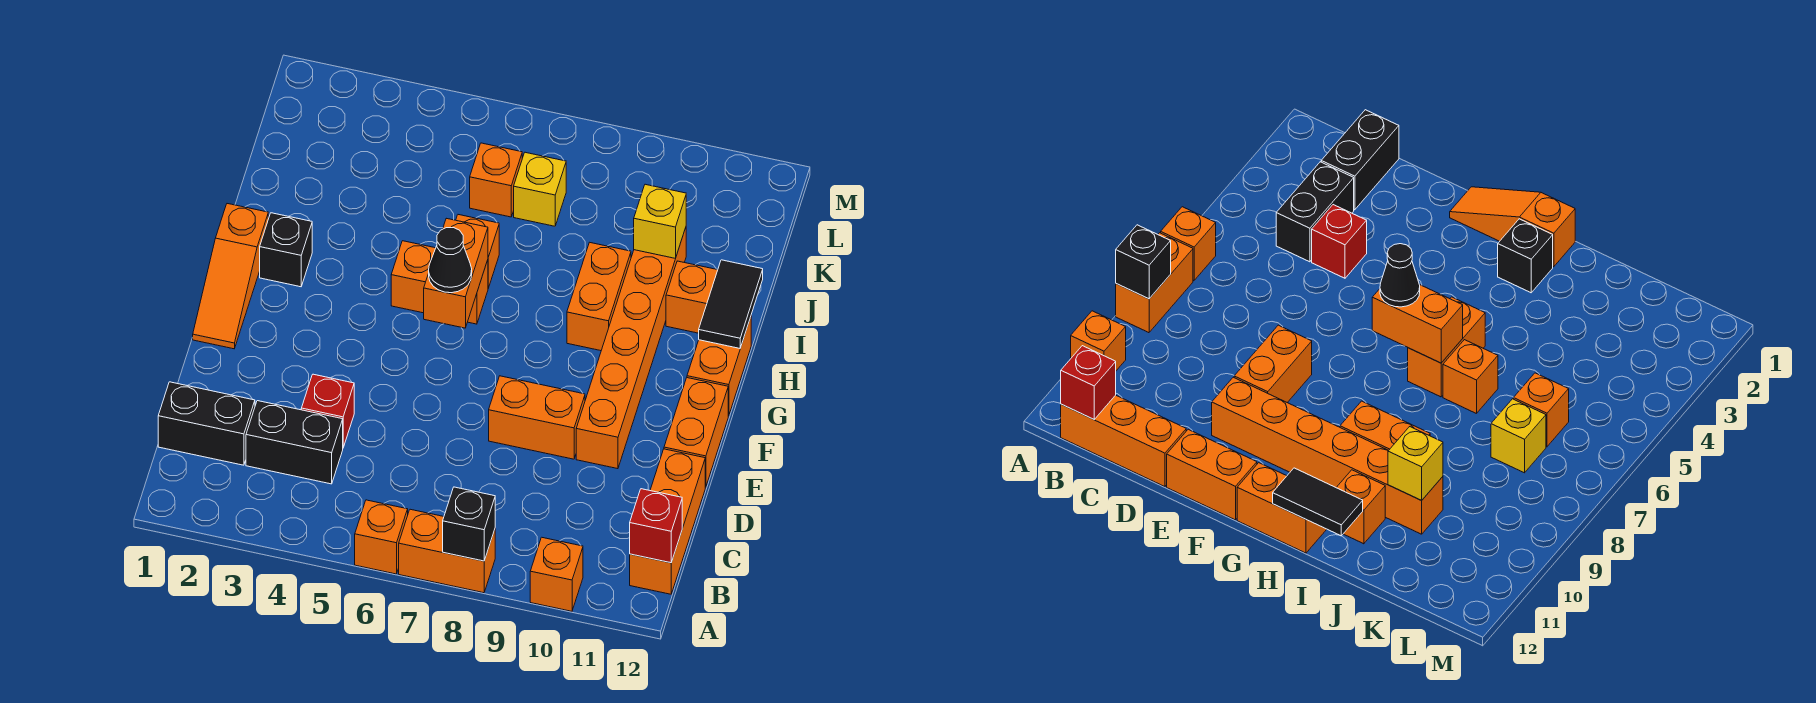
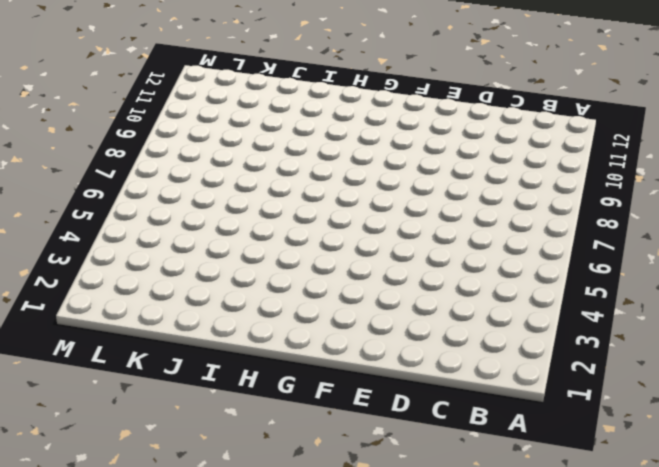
none -> orange 1x1 brick [355,500,408,574]
none -> orange 1x2 brick [399,509,495,593]
none -> orange 1x1 brick [530,537,583,611]

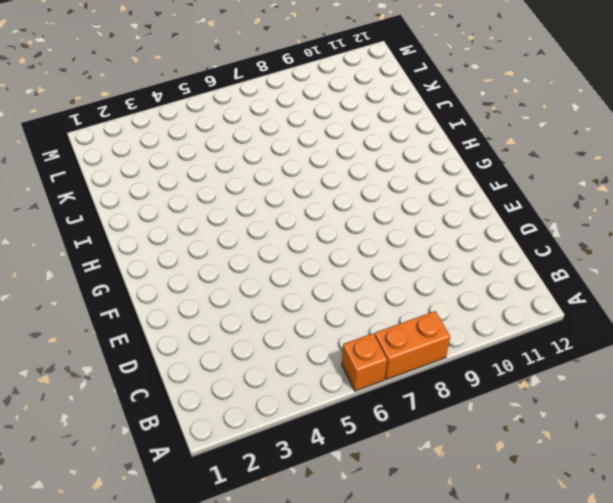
none -> orange 1x1 brick [530,537,583,611]
none -> orange 1x3 brick [630,449,705,594]
none -> black 1x2 brick [158,382,255,465]

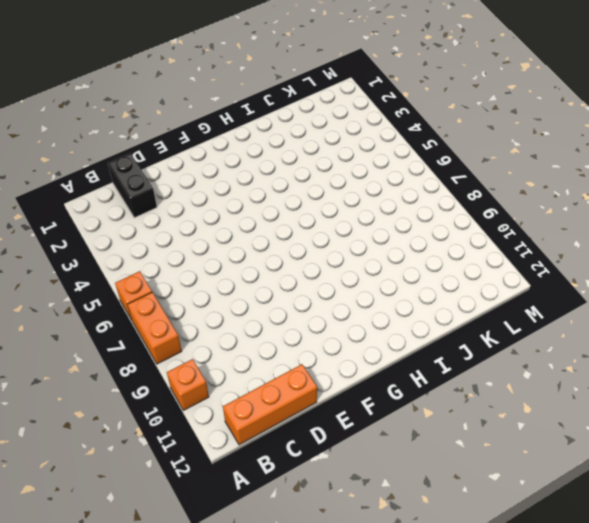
none -> black 1x2 brick [246,401,343,484]
none -> red 1x1 brick [301,374,354,447]
none -> orange 1x2 brick [489,376,585,459]

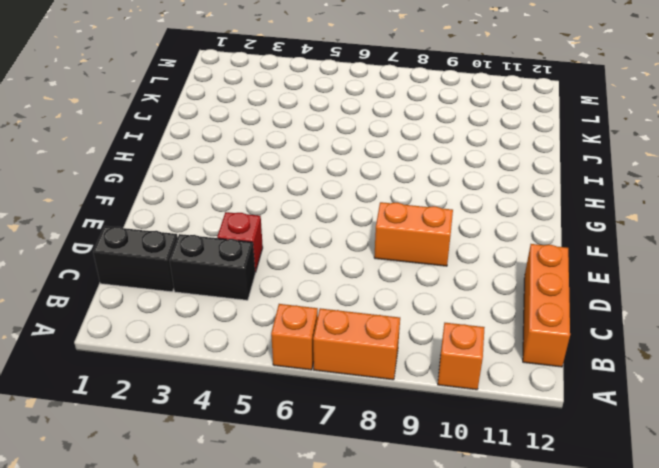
none -> orange 1x6 brick [576,228,686,469]
none -> orange 1x2 brick [664,378,728,487]
none -> orange 1x3 slope [193,204,268,349]

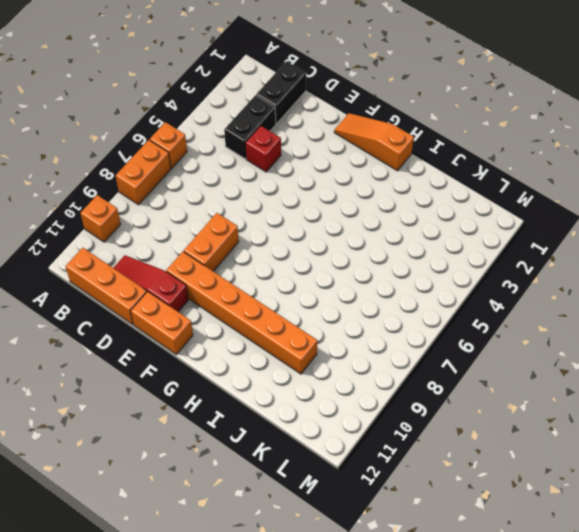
red 1x3 slope [114,255,188,312] -> none
none -> orange 1x2 brick [687,317,751,416]
none -> black 1x1 brick [260,213,312,287]
none -> orange 1x2 brick [391,241,488,324]

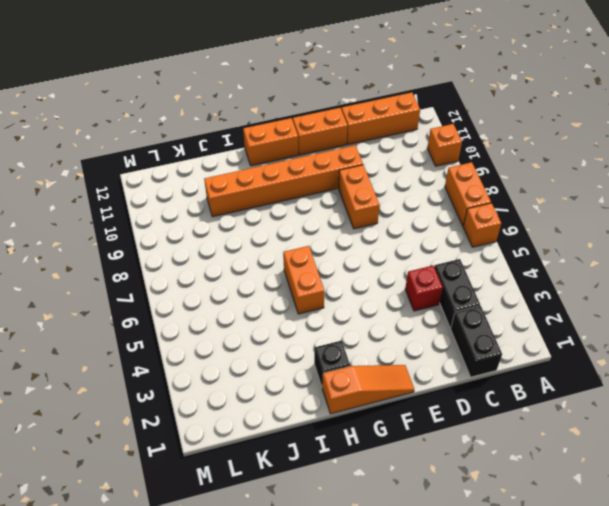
none -> orange 1x2 brick [567,242,631,351]
none -> orange 1x1 brick [456,215,499,288]
none -> orange 1x1 brick [666,261,718,333]

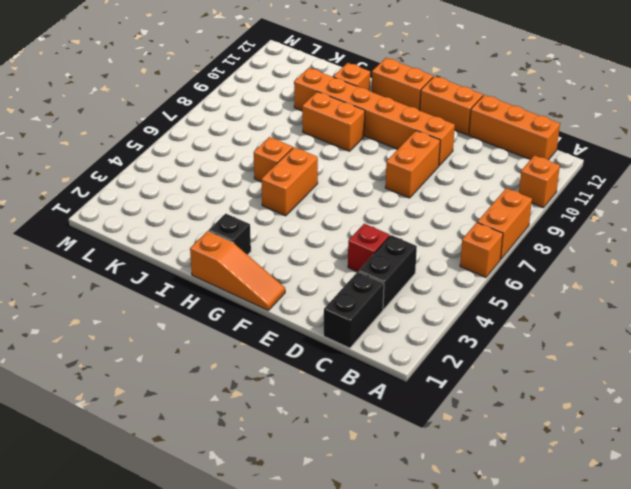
none -> orange 1x1 brick [470,143,522,217]
none -> yellow 1x1 brick [514,152,566,226]
none -> black 1x1 brick [443,487,495,561]

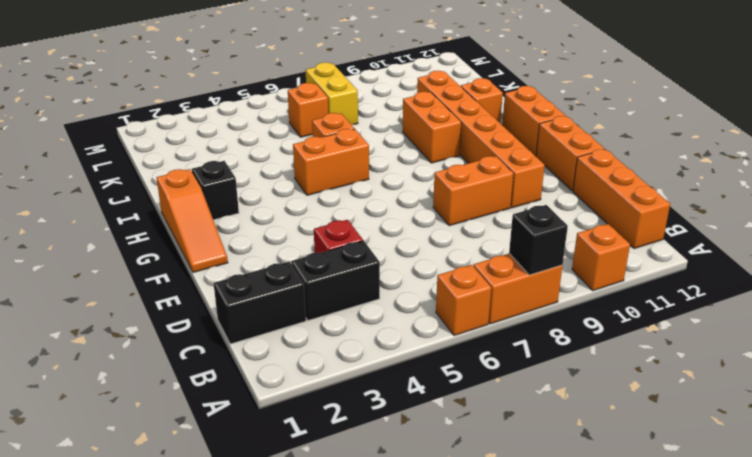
yellow 1x2 brick [306,62,358,125] -> yellow 1x1 brick [514,152,566,226]
none -> red 1x1 brick [630,489,682,563]
none -> orange 1x2 brick [424,218,488,328]
none -> black 1x2 tile [699,260,763,348]

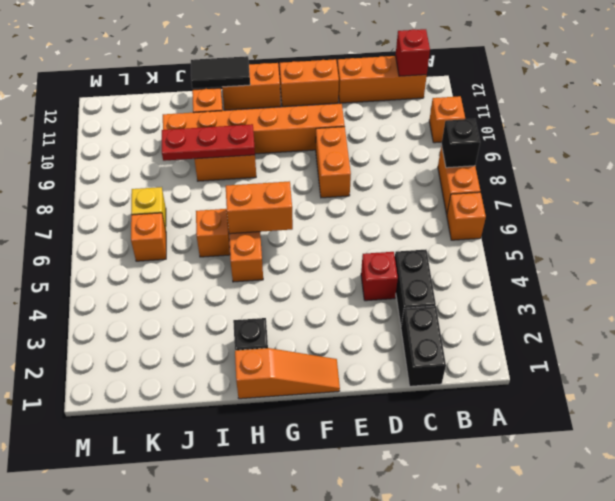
red 1x3 plate [162,124,255,161] -> none
none -> yellow 1x1 brick [634,184,686,259]
none -> black 1x1 cone [429,228,472,293]

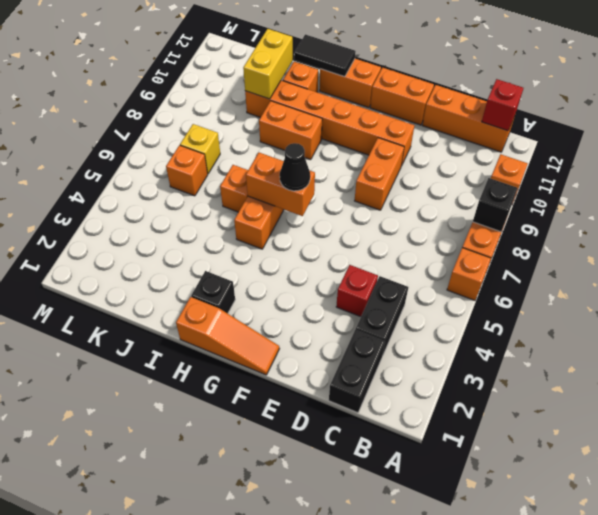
yellow 1x2 brick [243,29,293,99] -> yellow 1x1 brick [634,184,686,259]

